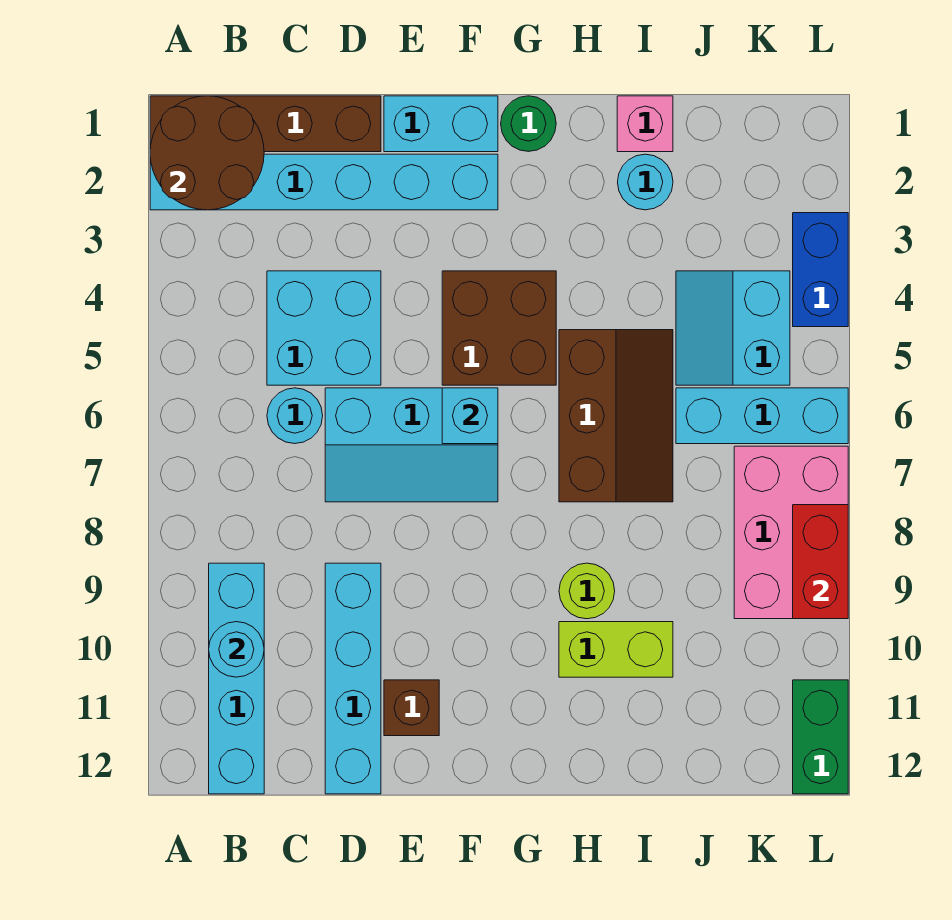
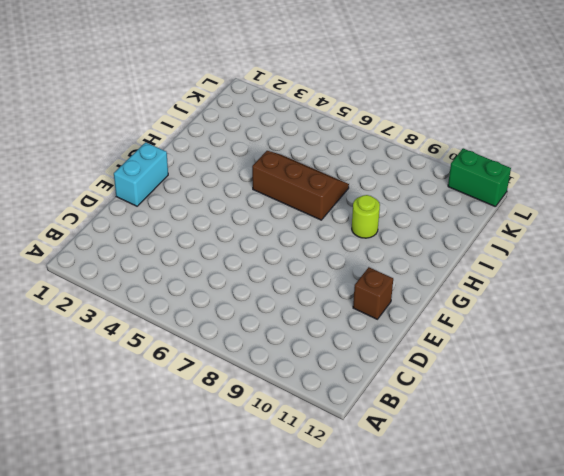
none -> brown 1x4 brick [150,96,381,152]
none -> cyan 1x6 brick [150,154,498,210]
none -> cyan 1x4 brick [209,563,264,794]

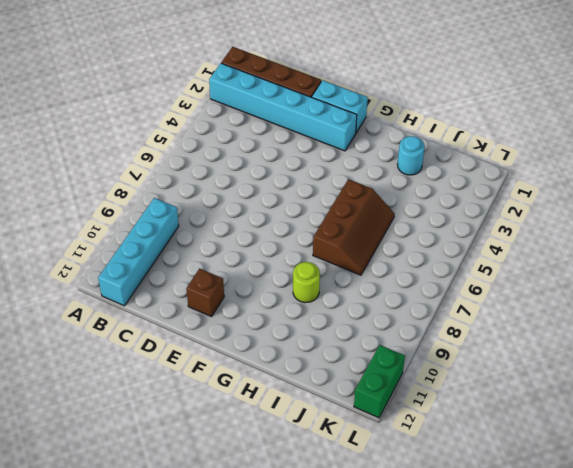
none -> cyan 2x2 brick [267,271,381,385]
none -> cyan 1x1 round brick [267,388,323,444]
none -> cyan 2x3 slope [325,388,498,502]

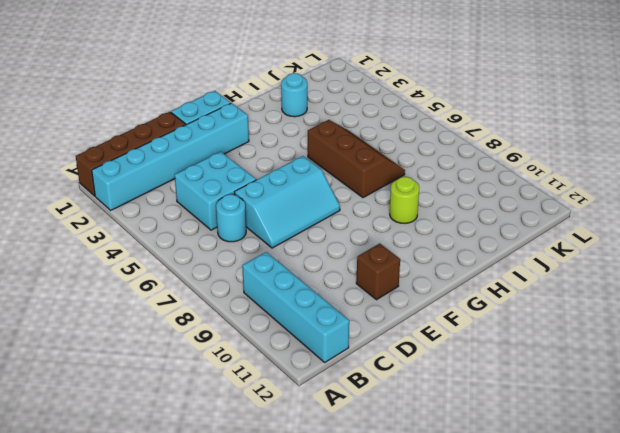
none -> cyan 1x4 brick [325,563,381,794]
none -> brown 2x2 brick [442,271,556,385]
none -> green 1x1 round brick [501,96,556,151]

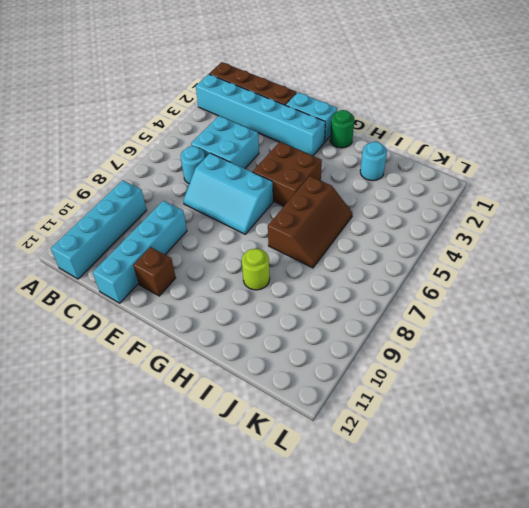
none -> lime 1x2 brick [559,622,673,677]
none -> pink 1x1 brick [617,96,673,152]
none -> cyan 2x2 slope [676,271,790,385]

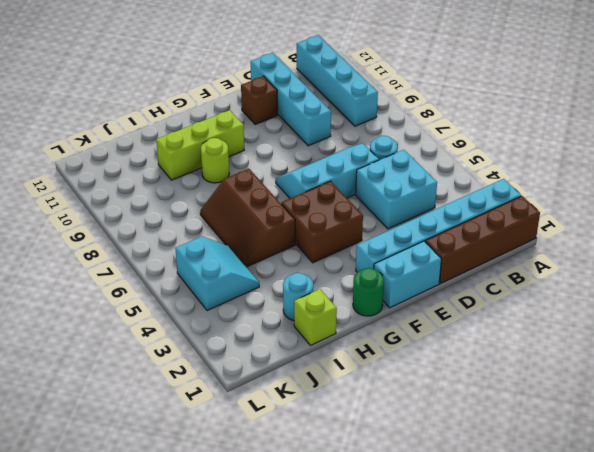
lime 1x3 brick [156,110,244,180] -> lime 1x2 brick [559,622,673,677]
lime 1x1 brick [294,289,337,345] -> pink 1x1 brick [617,96,673,152]
none -> cyan 1x3 brick [676,388,848,444]
none -> pink 2x3 brick [734,446,848,619]
none -> blue 1x2 brick [793,213,848,327]

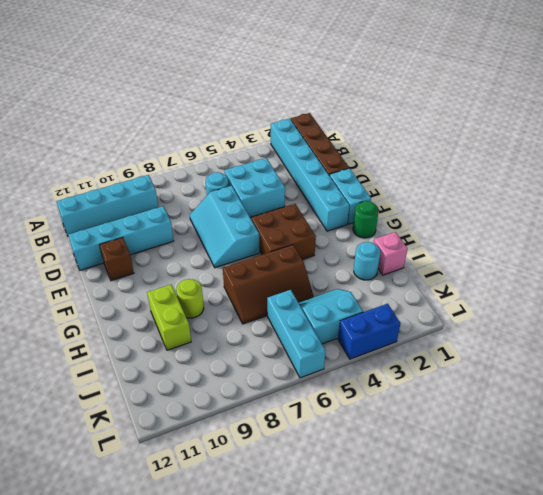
none -> pink 2x3 brick [734,446,848,619]
none -> green 1x2 brick [793,680,848,794]
none -> brown 2x2 round brick [150,96,264,210]

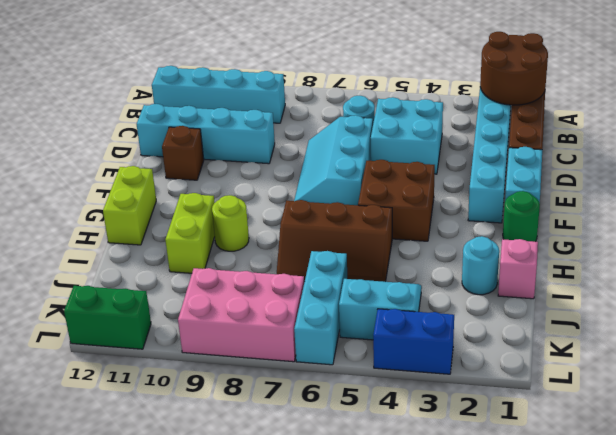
lime 1x2 brick [103,166,156,245] -> none
none -> cyan 1x1 round brick [209,622,264,677]
none -> cyan 1x1 brick [442,388,498,444]
none -> red 1x2 brick [793,505,848,619]

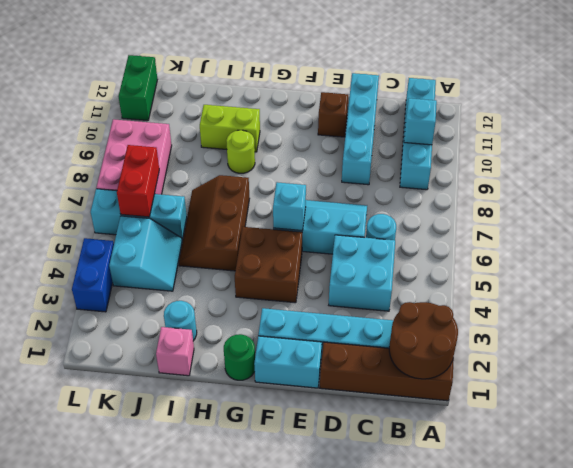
cyan 1x1 brick [404,98,437,145] -> cyan 1x1 round brick [209,622,264,677]
red 1x2 brick [117,145,159,217] -> red 1x2 brick moved to [793,505,848,619]

